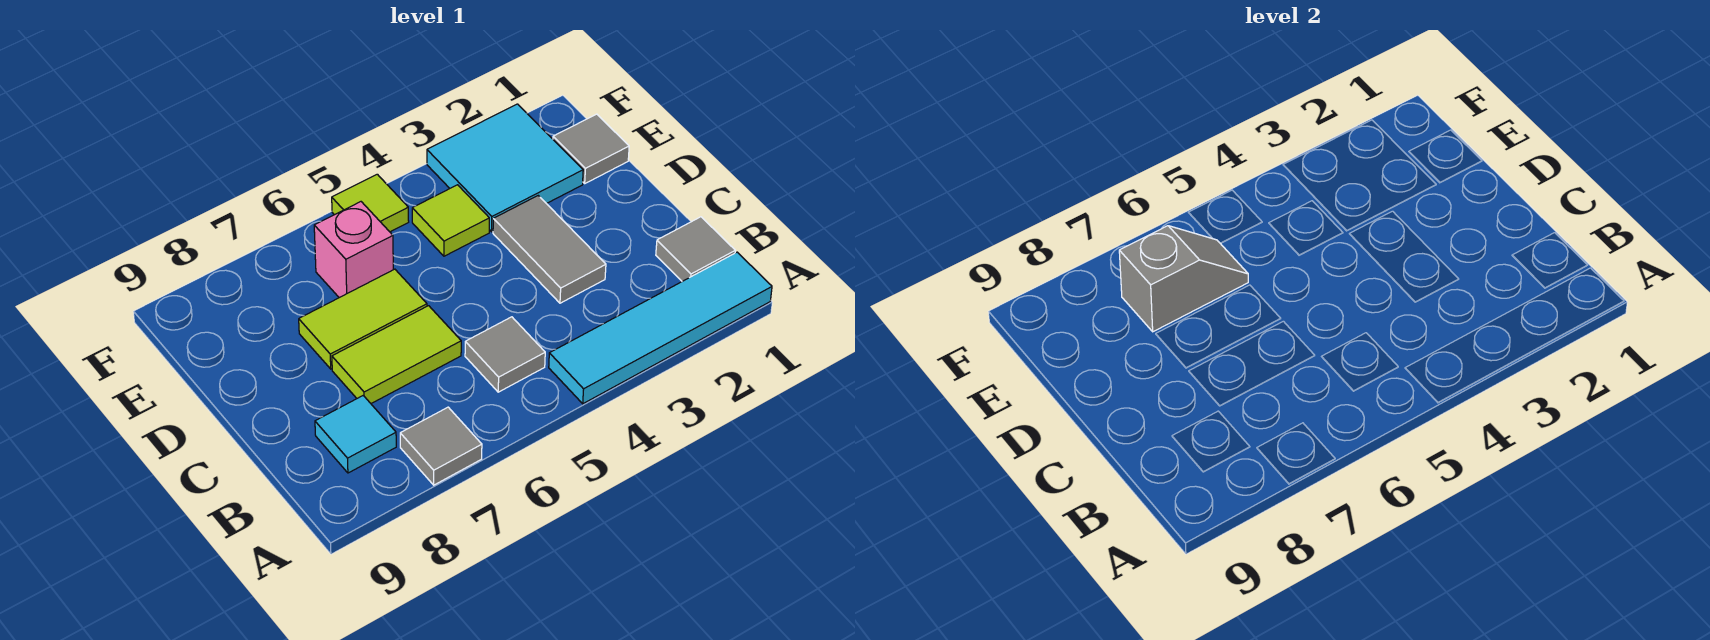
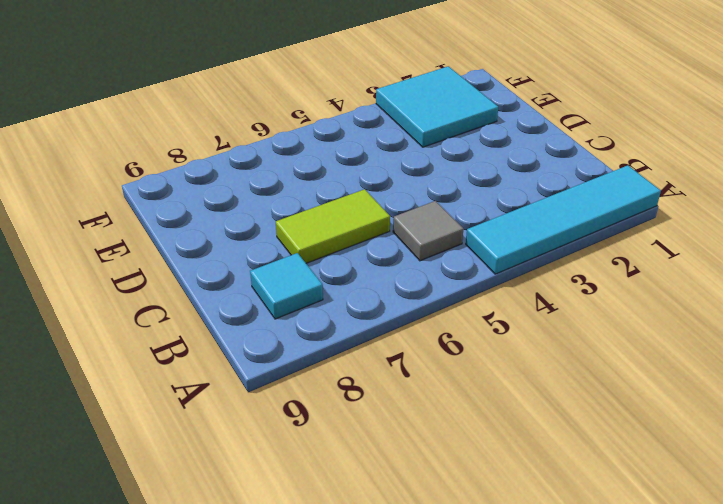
none -> grey 1x1 tile [400,407,482,485]
none -> grey 1x1 tile [656,217,735,281]
none -> grey 1x2 tile [493,196,606,303]

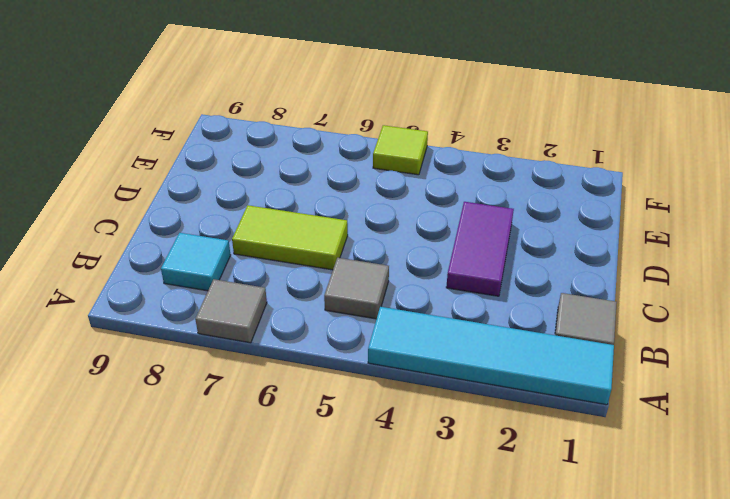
purple 1x2 tile [446,202,514,296] -> grey 1x2 tile [493,196,606,303]
none -> lime 1x2 tile [299,269,427,369]
none -> grey 1x1 tile [553,114,629,183]
none -> cyan 2x2 tile [427,104,583,232]

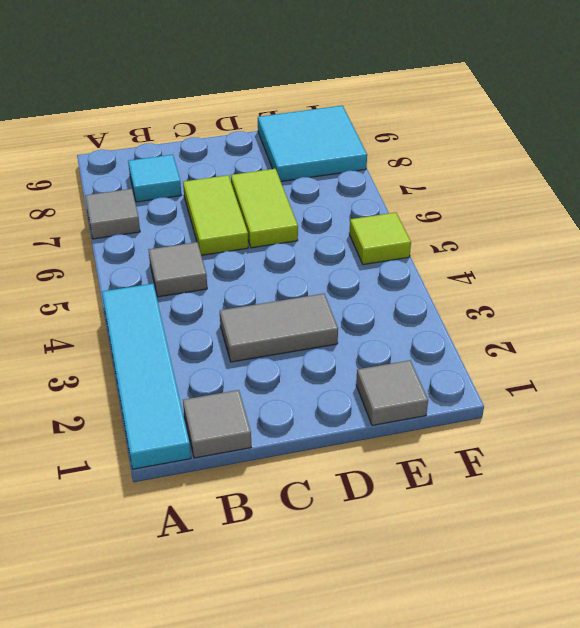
cyan 2x2 tile [258,106,367,181] -> cyan 2x2 tile moved to [427,104,583,232]
none -> lime 1x1 tile [412,185,489,256]
none -> pink 1x1 brick [314,202,393,298]
none -> grey 1x2 slope [1119,226,1248,332]

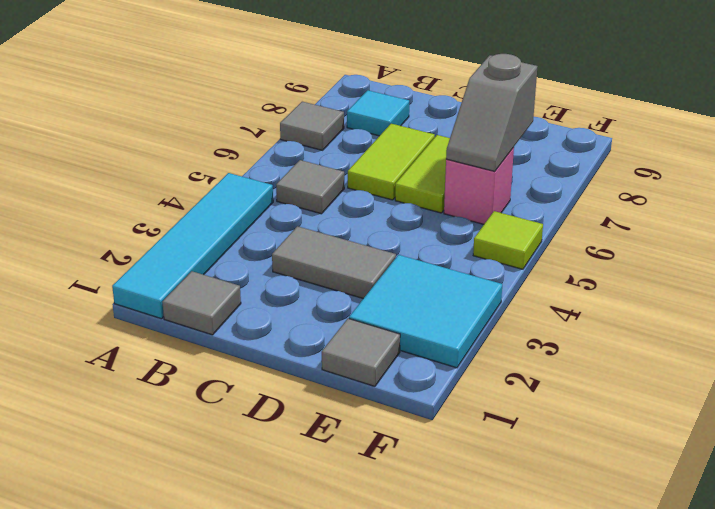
none -> lime 1x1 tile [412,185,489,256]

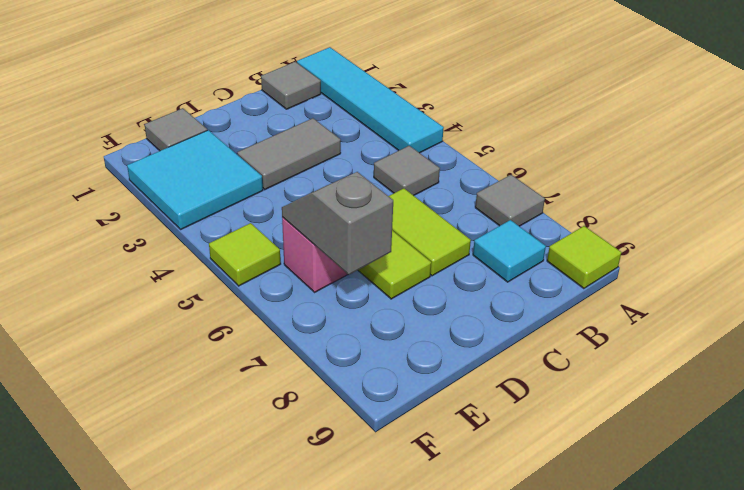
lime 1x1 tile [547,226,621,289] -> lime 1x1 tile moved to [412,185,489,256]

